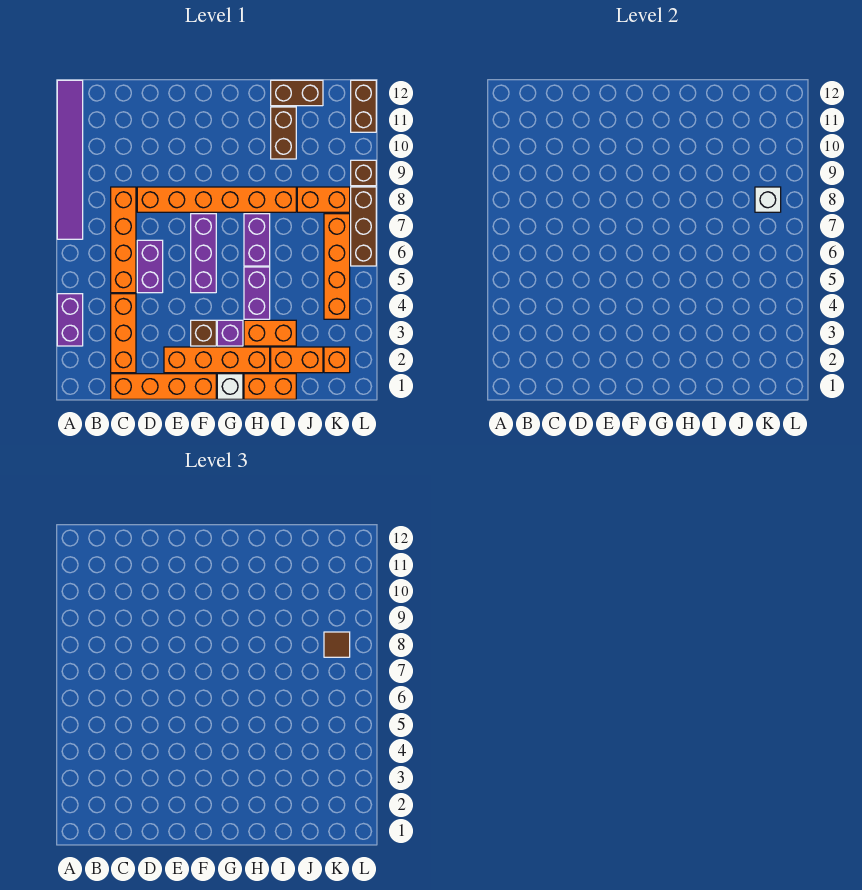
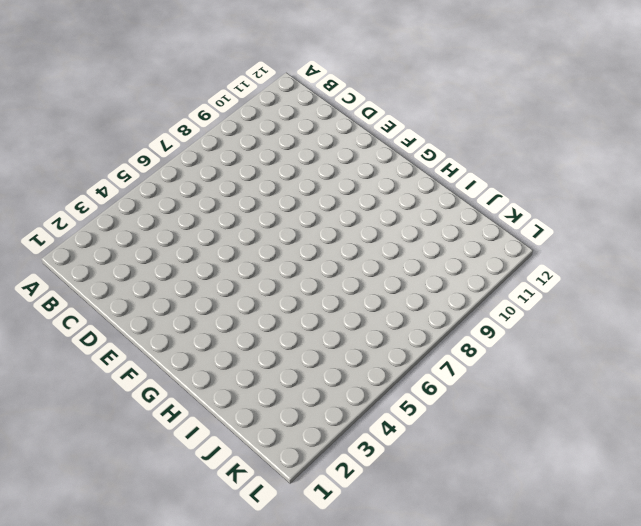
none -> purple 1x2 brick [57,294,83,346]
none -> purple 1x6 tile [57,80,83,239]
none -> orange 1x4 brick [111,374,216,399]

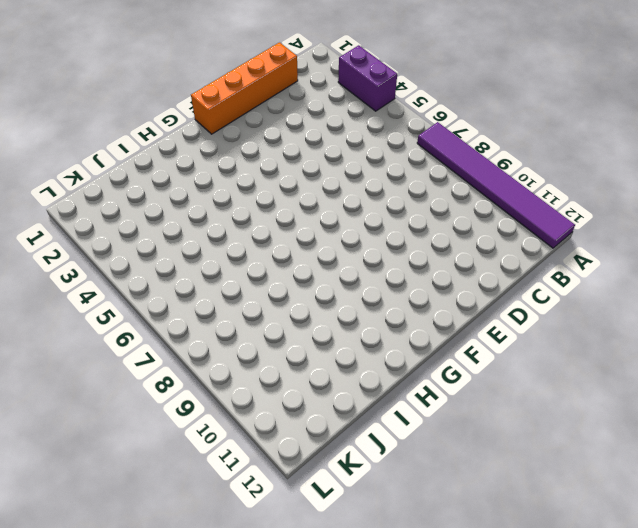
none -> orange 1x3 brick [111,294,136,373]
none -> orange 1x4 brick [111,187,136,293]
none -> purple 1x2 brick [137,240,163,293]

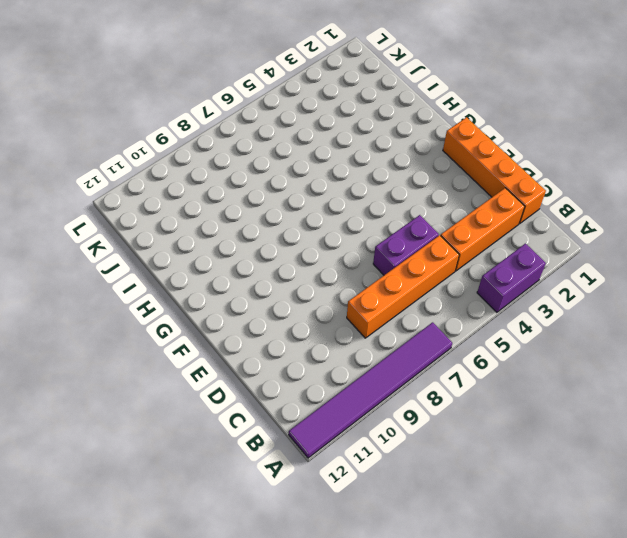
none -> orange 1x6 brick [137,187,296,212]
none -> orange 1x4 brick [164,347,270,373]
none -> brown 1x1 brick [191,320,216,346]

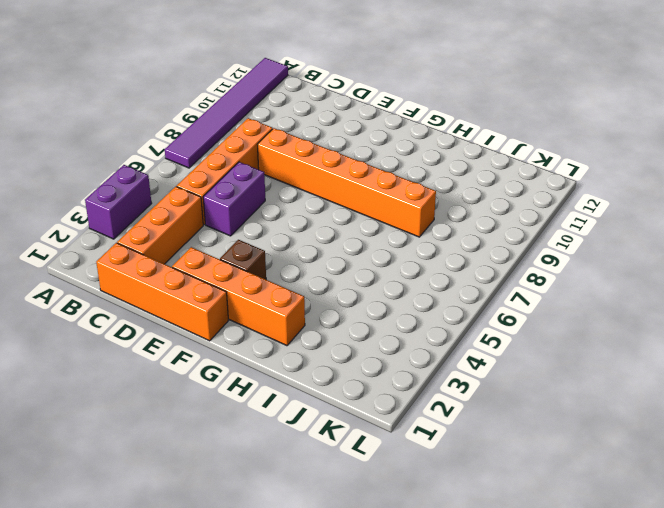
none -> purple 1x3 brick [191,214,216,293]
none -> white 1x1 brick [217,374,243,399]
none -> purple 1x1 brick [217,320,243,346]

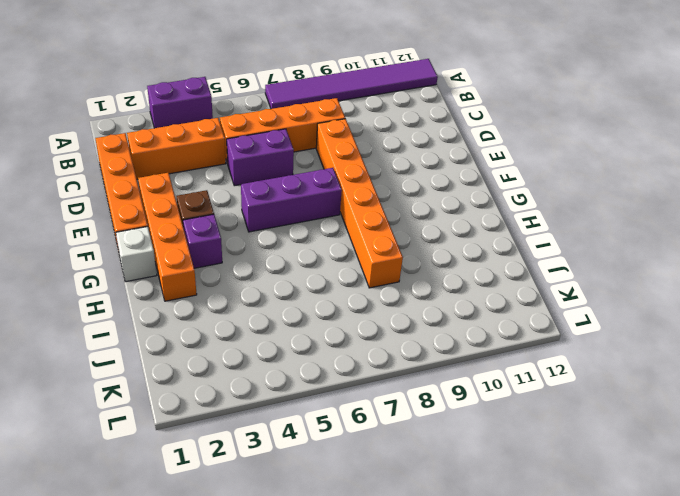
none -> orange 1x2 brick [244,374,296,399]
none -> orange 1x2 brick [244,320,296,346]
none -> purple 1x2 brick [244,267,270,319]

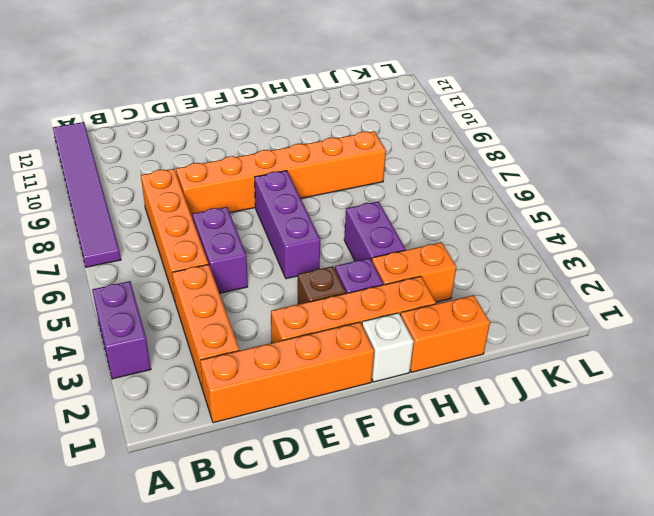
none -> purple 1x2 brick [244,214,270,266]
none -> orange 1x2 brick [271,347,323,373]
none -> brown 1x2 brick [271,107,296,159]

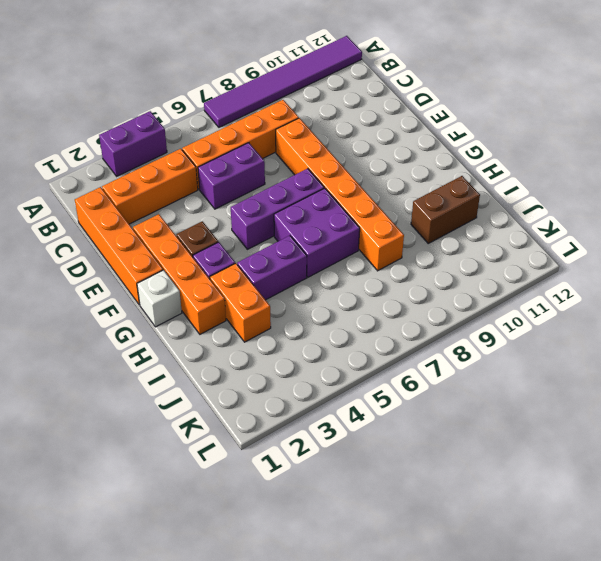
purple 2x2 brick [274,188,360,277] -> purple 1x2 brick [244,214,270,266]
none -> orange 1x2 brick [244,374,296,399]
none -> orange 1x2 brick [271,347,323,373]
none -> brown 1x2 brick [271,80,323,106]

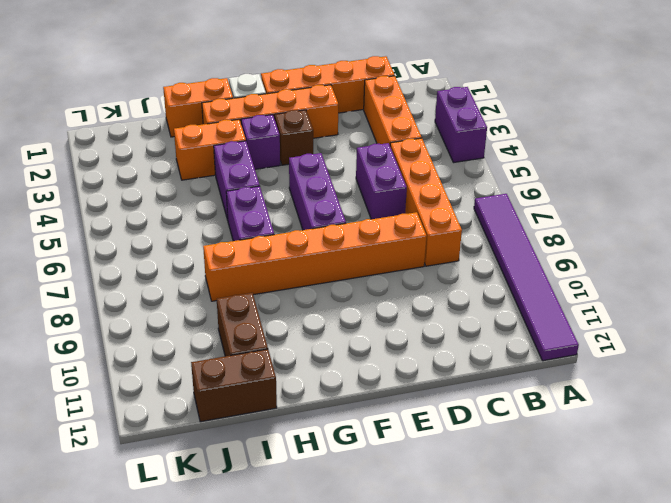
none -> orange 1x2 brick [271,347,323,373]
none -> orange 1x2 brick [297,187,350,212]
none -> orange 1x1 brick [324,347,350,373]

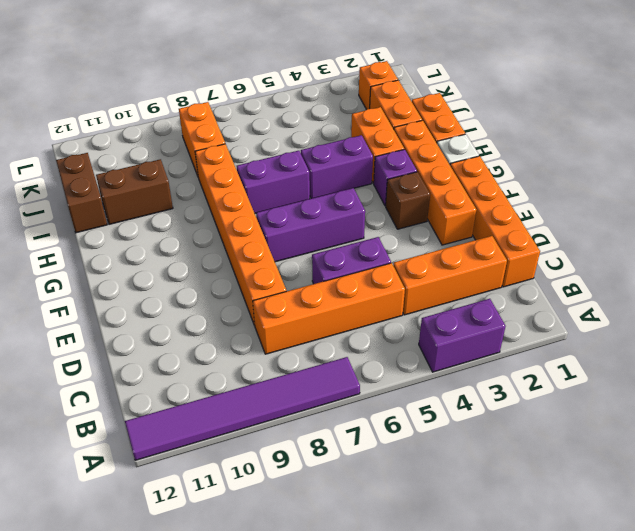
none -> orange 1x4 brick [324,214,350,319]
none -> brown 1x3 brick [351,187,376,266]
none -> brown 1x1 brick [351,160,376,186]

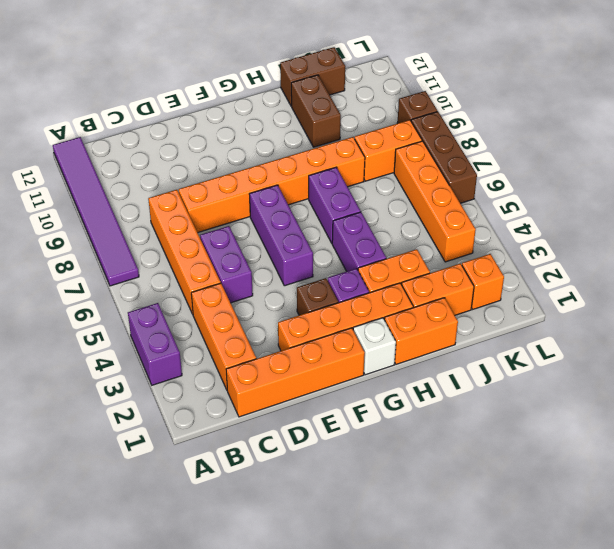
none -> brown 1x2 brick [351,80,376,132]
none -> white 1x1 brick [755,187,781,212]
none -> brown 1x1 tile [324,632,350,657]

